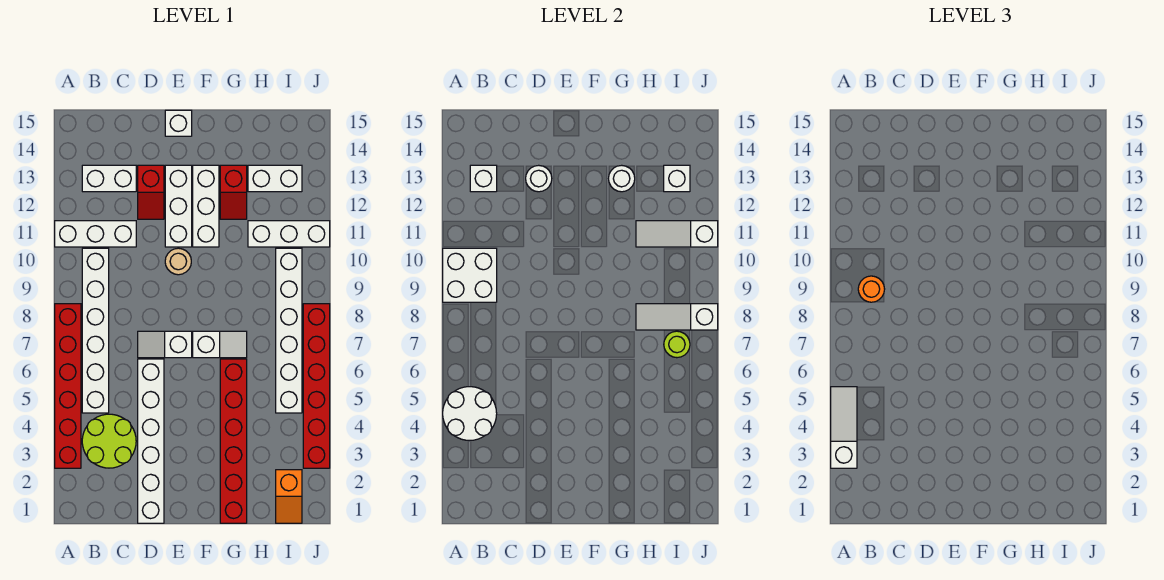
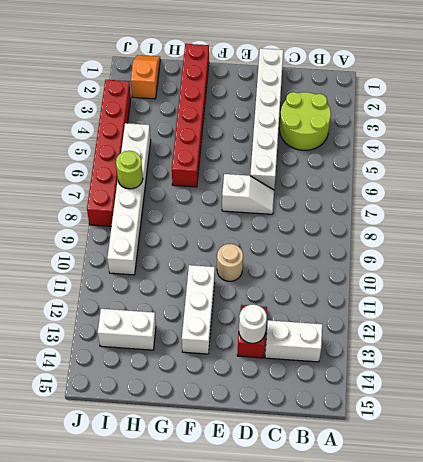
none -> red 1x6 brick [55,304,81,468]
none -> white 1x3 brick [55,221,136,247]
none -> white 1x6 brick [82,248,109,413]
none -> white 1x3 brick [165,165,192,247]

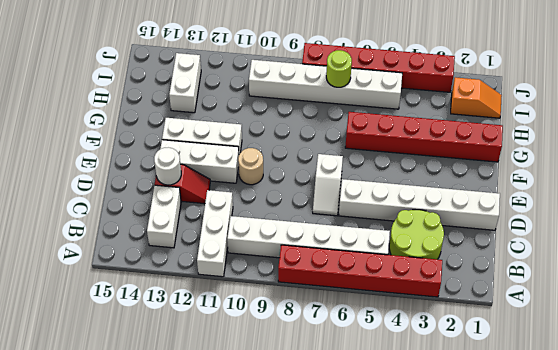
none -> white 1x1 brick [165,110,192,136]
none -> white 1x2 slope [193,331,247,358]
none -> red 1x2 slope [220,165,247,219]
none -> white 1x3 brick [248,221,330,247]

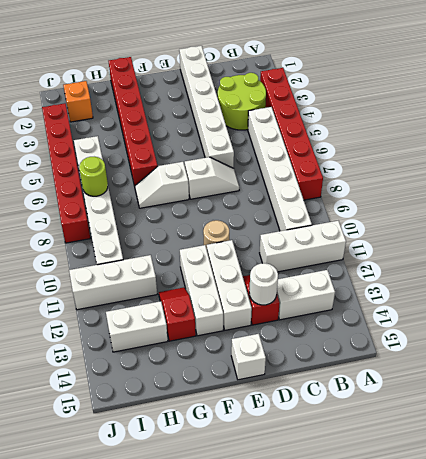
none -> white 2x2 round brick [443,387,497,441]
none -> white 2x2 brick [443,248,497,302]
none -> white 1x1 brick [470,165,497,192]
none -> white 1x1 round brick [609,165,635,192]

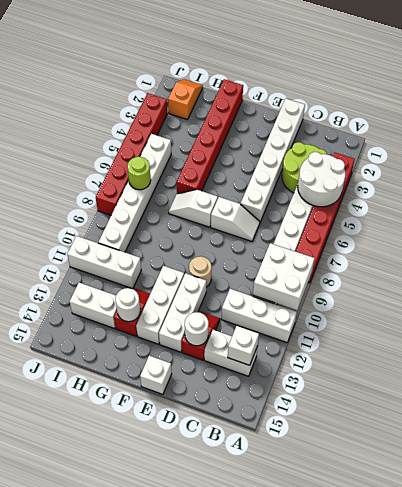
none -> white 1x3 slope [636,304,718,330]
none -> white 1x3 slope [636,221,718,247]
none -> white 1x1 brick [664,165,690,192]
none -> white 1x3 slope [831,387,857,468]

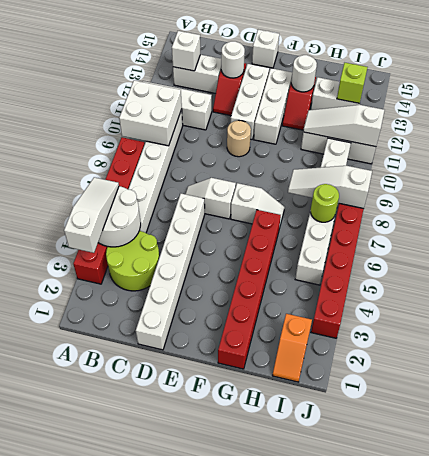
lime 1x1 brick [337,63,368,103] -> white 1x1 brick [664,165,690,192]
none -> orange 1x1 round brick [858,276,885,302]

